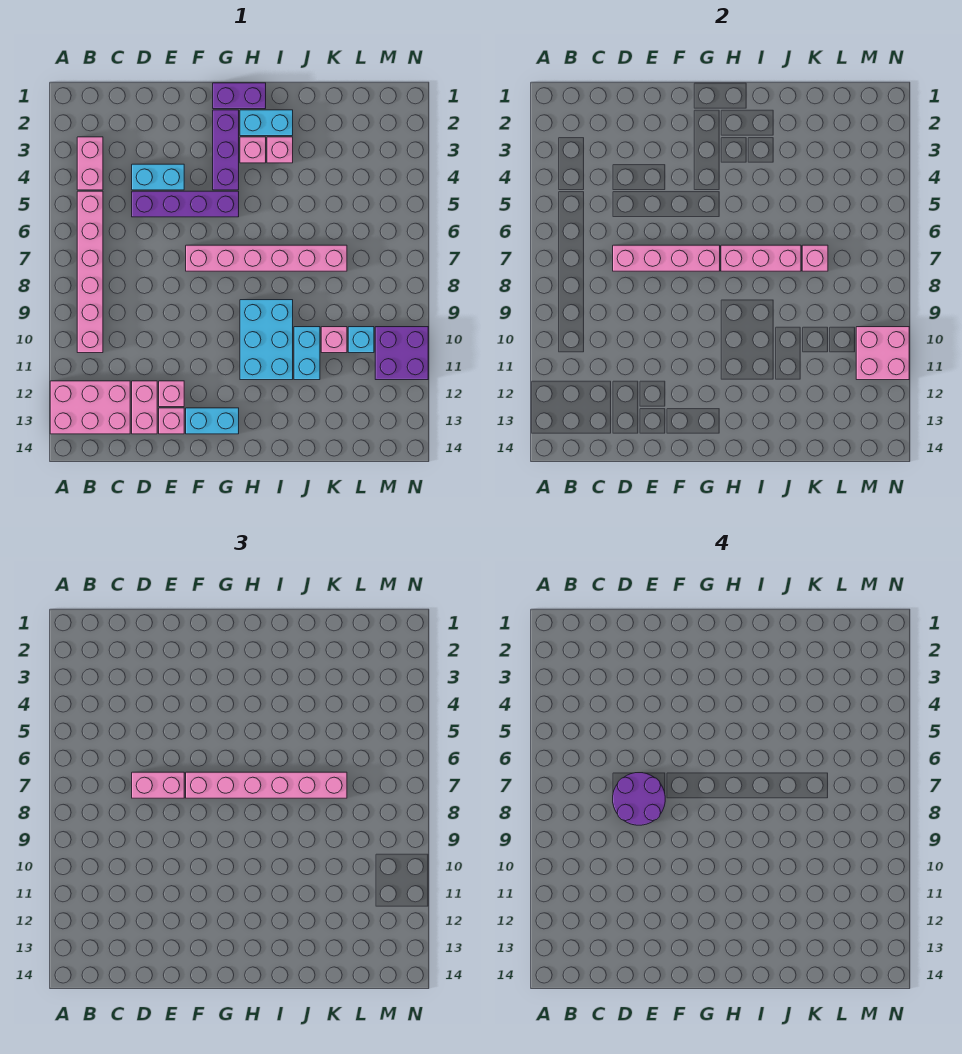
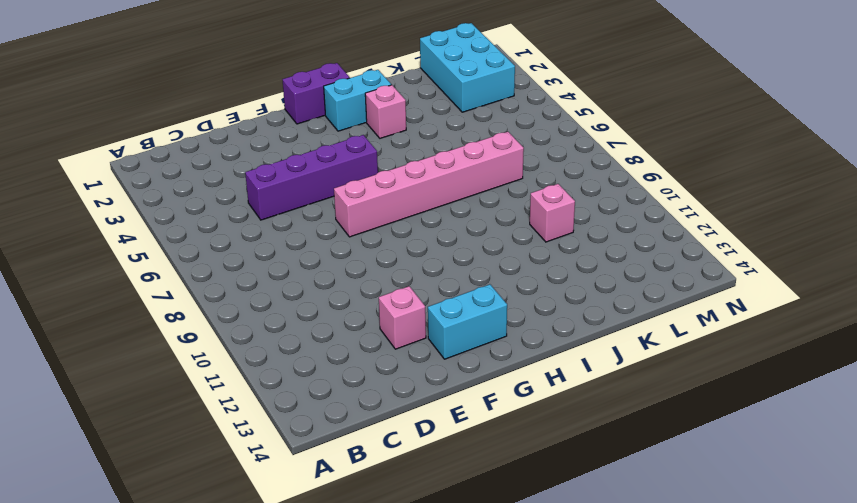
cyan 2x3 brick [420,23,515,112] -> cyan 2x3 brick moved to [240,300,293,380]
none -> pink 2x3 brick [50,381,130,434]
none -> pink 1x2 brick [77,137,103,190]
none -> pink 1x6 brick [77,191,103,353]

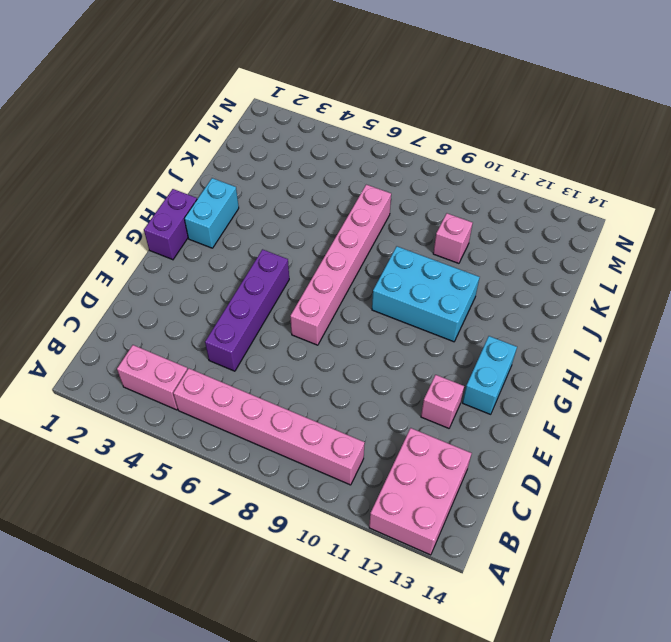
none -> cyan 1x2 brick [132,164,184,190]
none -> pink 1x2 brick [132,381,157,434]
none -> pink 1x1 brick [159,408,184,434]

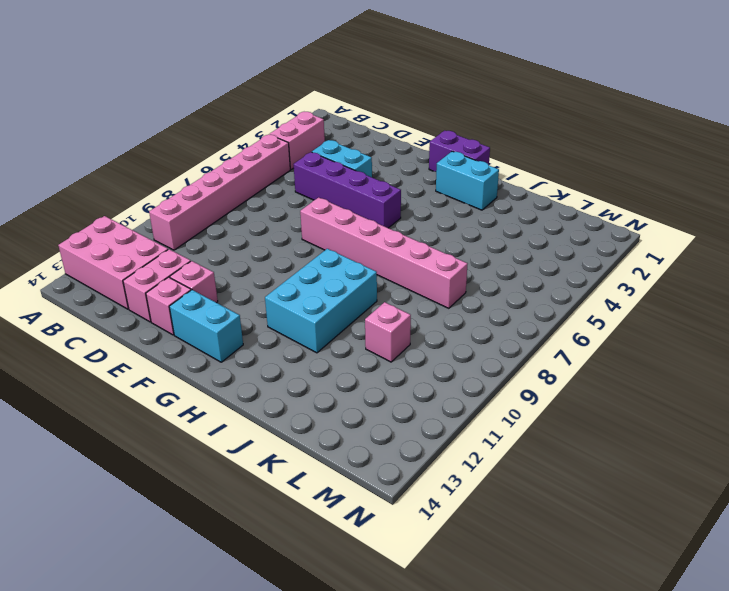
none -> purple 1x3 brick [213,110,239,190]
none -> pink 1x1 brick [240,137,266,163]
none -> pink 1x1 brick [267,137,293,163]

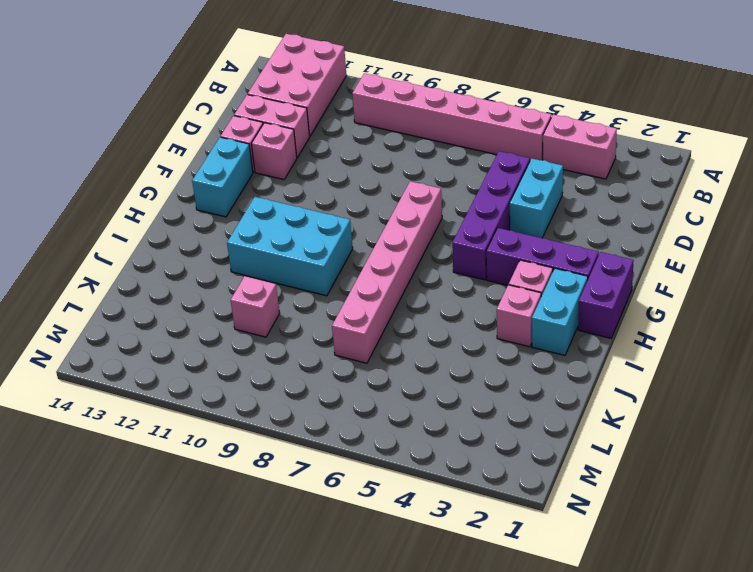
none -> cyan 1x2 brick [294,327,320,380]
none -> cyan 1x1 brick [348,327,374,353]
none -> purple 2x2 brick [375,327,428,380]

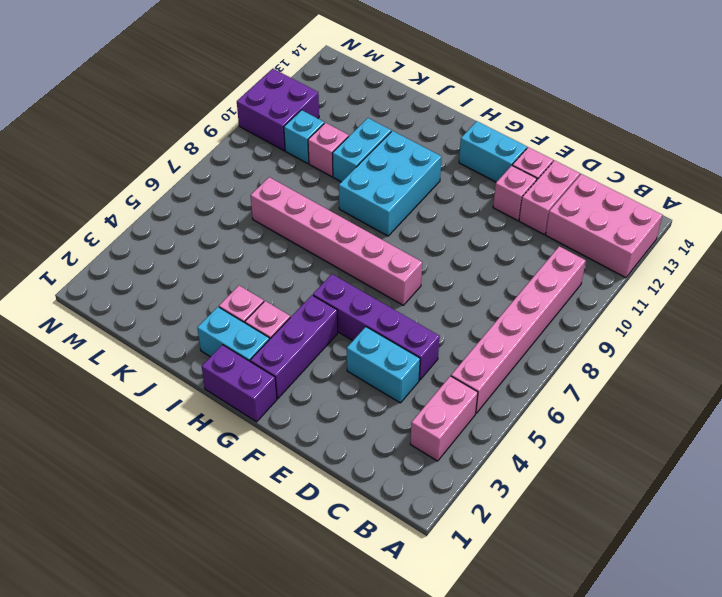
none -> pink 1x4 brick [613,245,720,271]
none -> pink 1x3 brick [721,245,801,271]
none -> pink 1x1 brick [802,245,828,271]

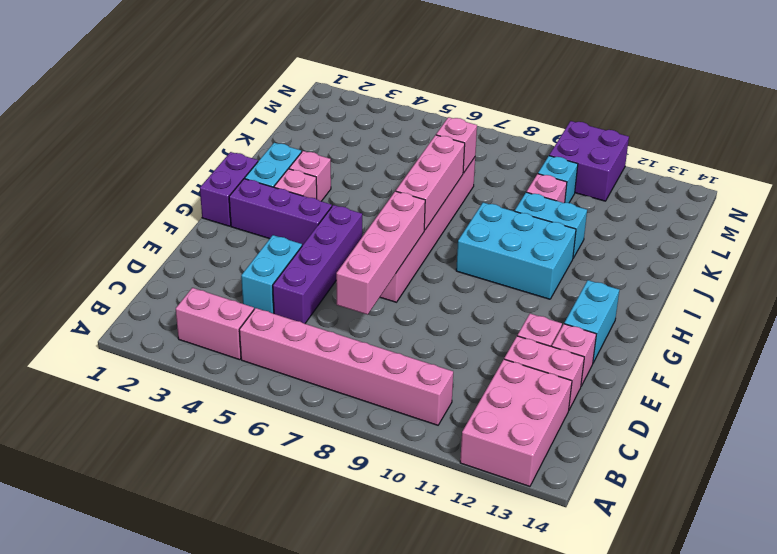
none -> pink 2x2 brick [856,327,909,380]
none -> pink 1x2 brick [132,772,184,798]
none -> pink 1x6 brick [186,772,347,798]

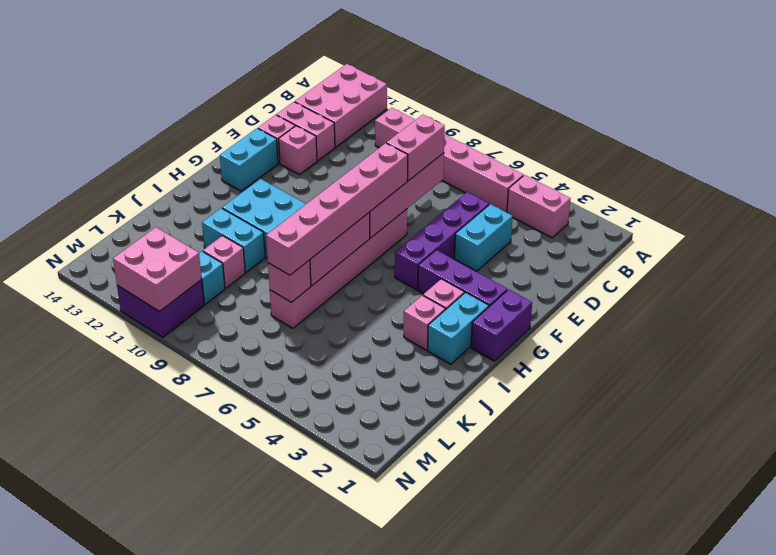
none -> purple 2x2 round brick [613,773,665,825]

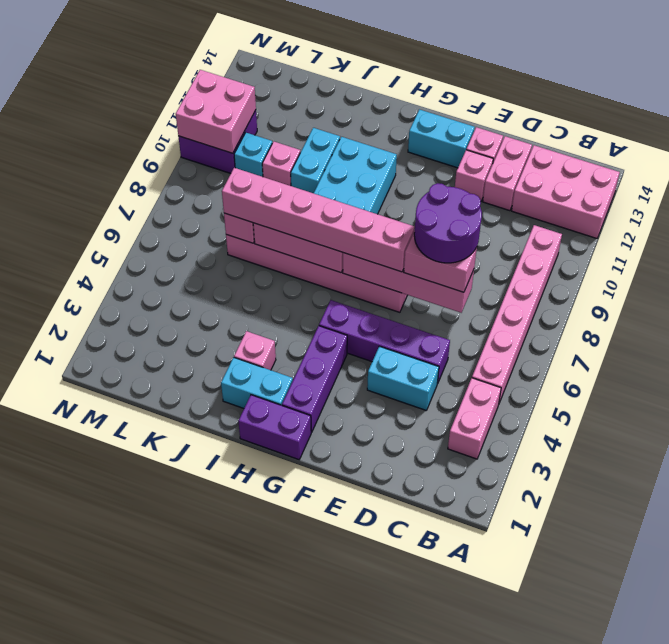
none -> pink 1x1 brick [240,137,266,163]

